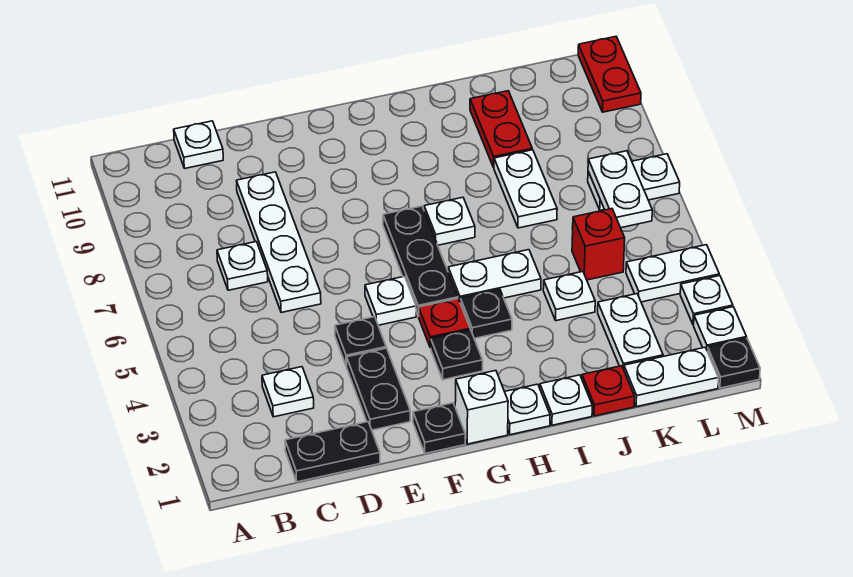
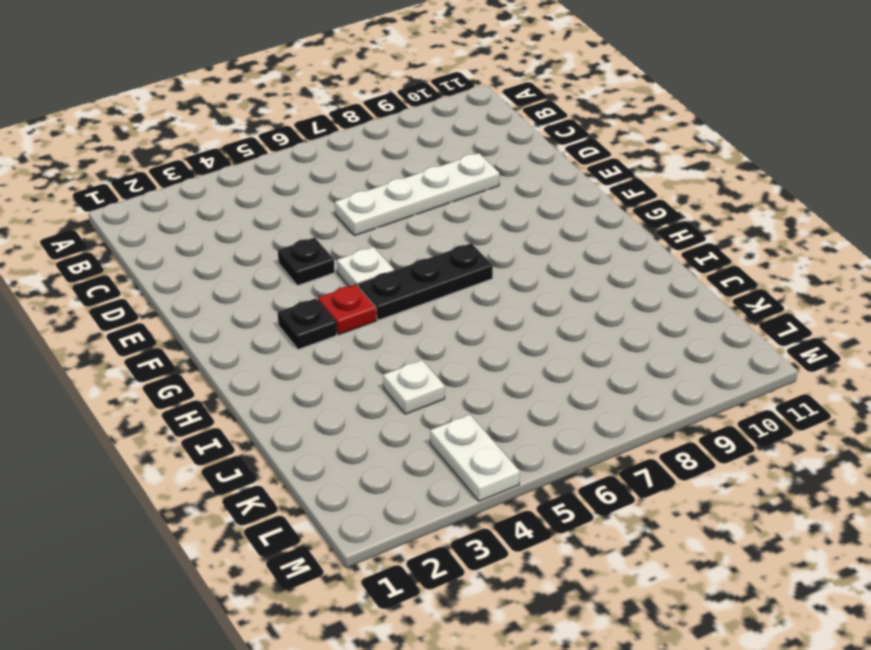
none -> black 1x2 plate [285,422,380,482]
none -> white 1x1 plate [262,367,314,417]
none -> white 1x1 plate [217,242,268,290]
none -> white 1x1 plate [174,121,223,168]

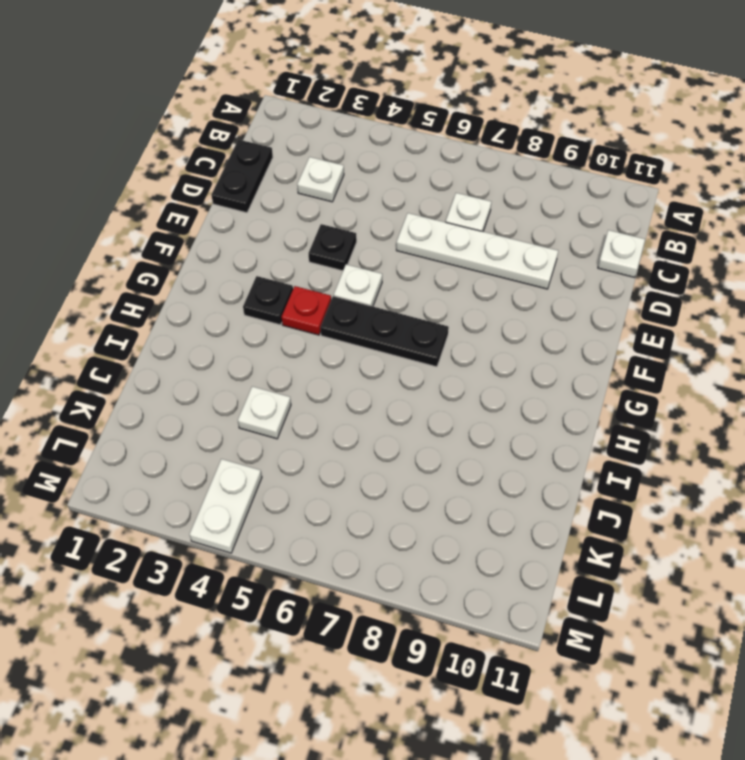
none -> black 1x2 plate [347,348,410,430]
none -> black 1x1 plate [413,403,465,453]
none -> white 1x1 brick [455,370,508,444]
none -> white 1x1 plate [505,384,550,435]

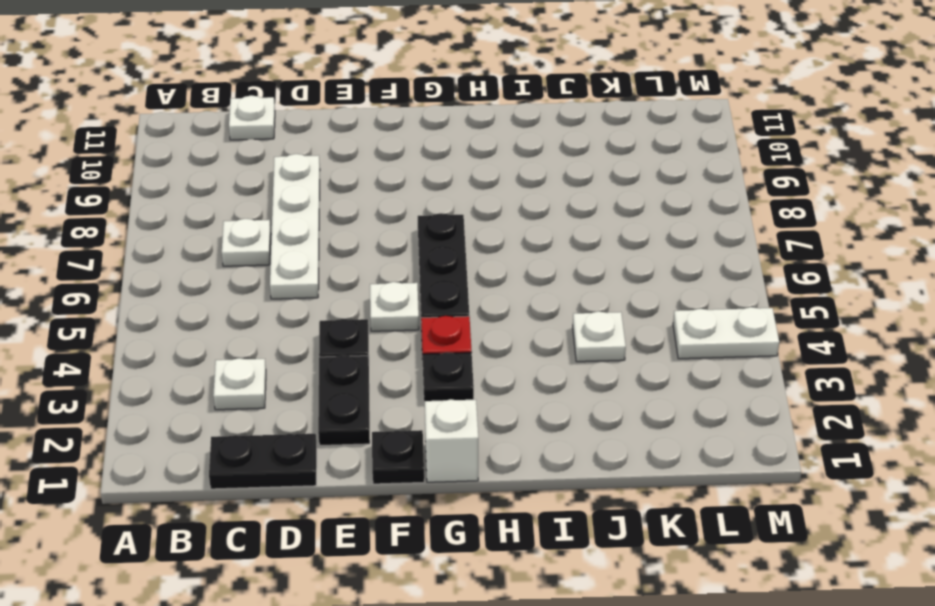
none -> white 1x1 plate [505,384,550,435]
none -> black 1x1 plate [460,290,512,338]
none -> white 1x2 plate [448,250,541,301]
none -> white 1x1 plate [424,197,475,245]

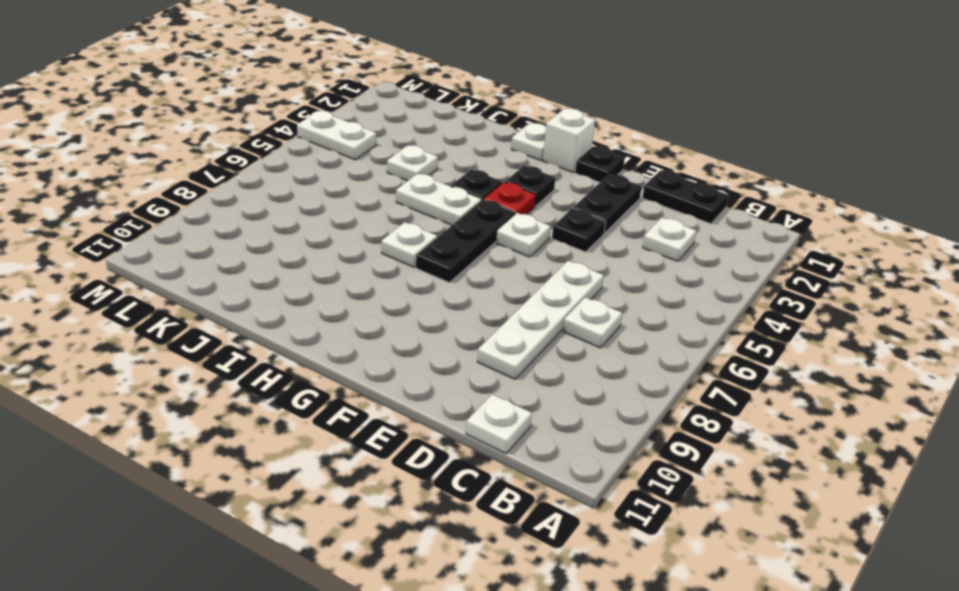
none -> white 1x1 plate [540,375,592,425]
none -> red 1x1 plate [582,366,635,416]
none -> white 1x2 plate [494,150,557,228]
none -> red 1x2 plate [470,91,532,167]

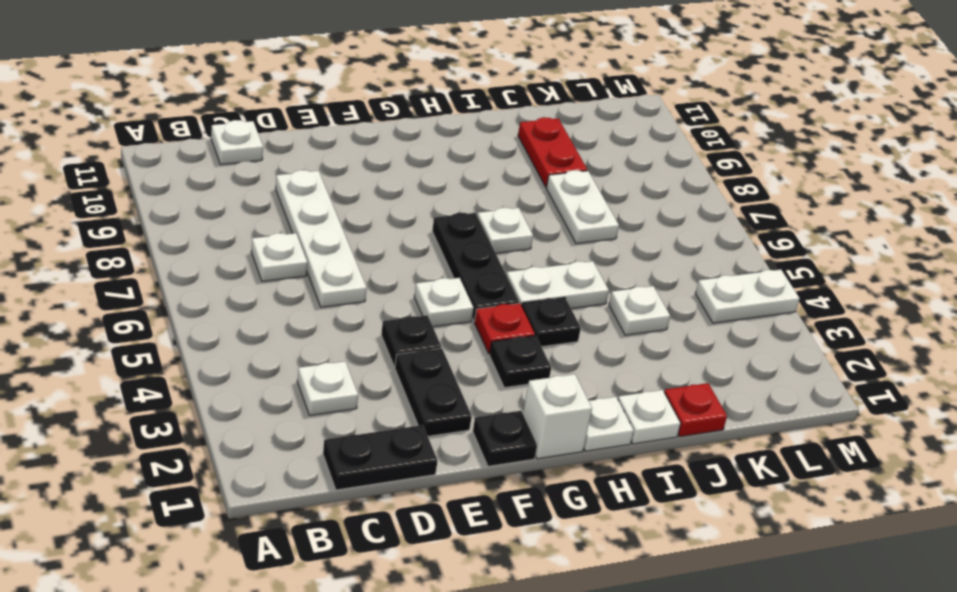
none -> white 1x2 plate [624,347,718,407]
none -> white 1x2 plate [598,294,663,369]
none -> red 1x1 brick [572,209,625,280]
none -> white 1x2 plate [588,154,680,210]

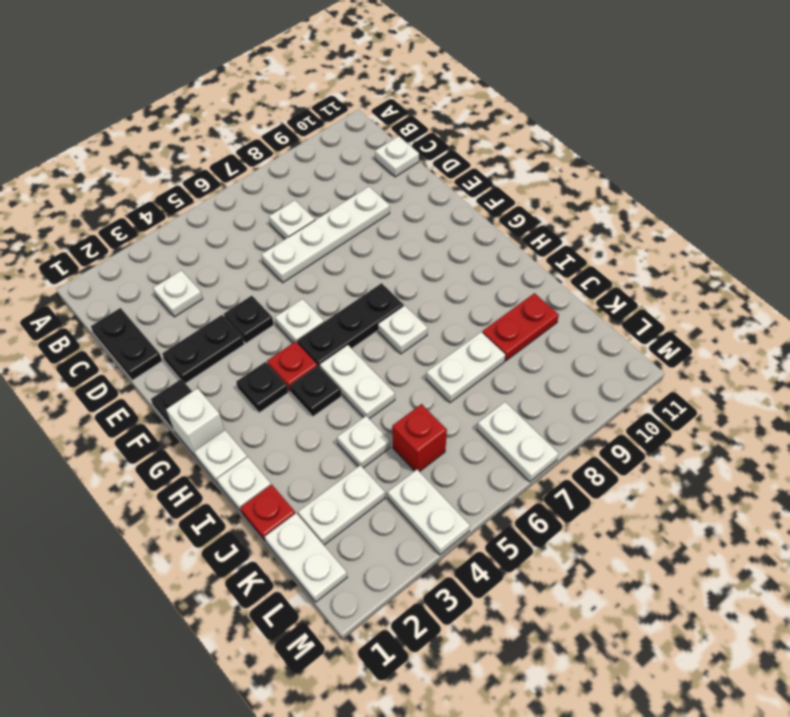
none -> black 1x1 plate [707,338,760,388]
none -> white 1x1 plate [694,307,746,349]
none -> white 1x1 plate [680,275,733,325]
none -> red 1x2 plate [578,37,641,112]

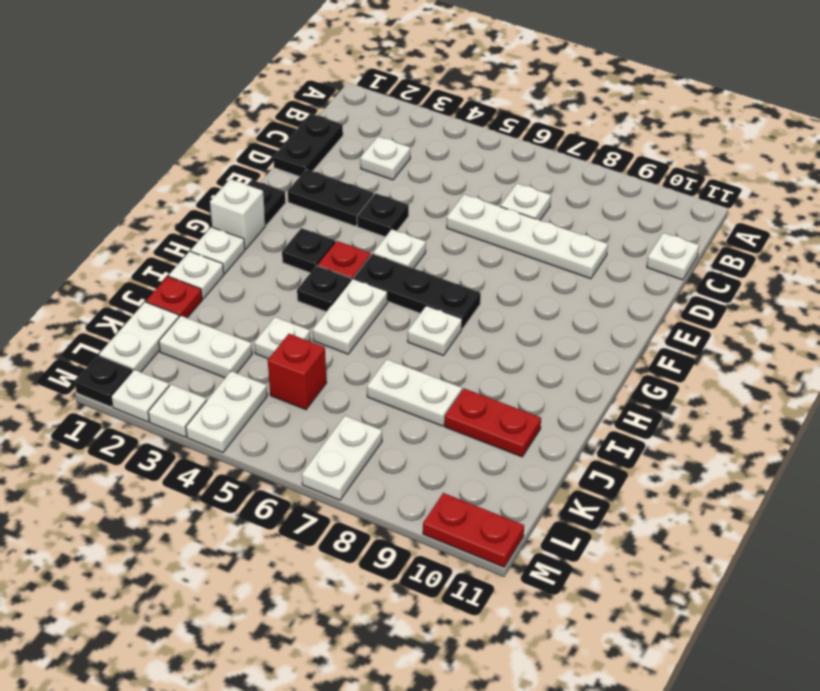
none -> white 1x2 plate [588,151,652,228]

